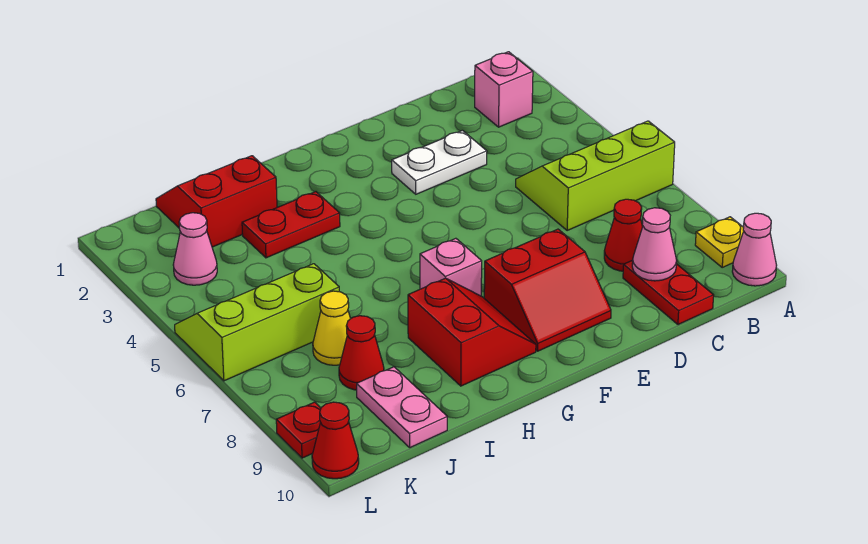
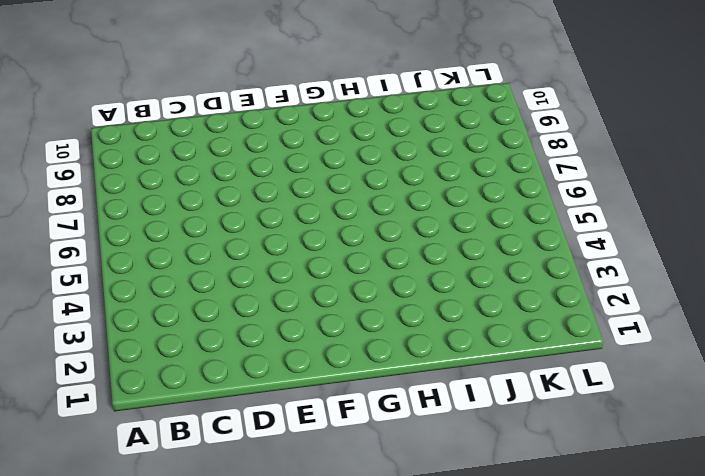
none -> lime 2x3 slope [516,121,675,231]
none -> yellow 1x1 plate [695,217,744,267]
none -> pink 1x1 cone [732,213,777,286]

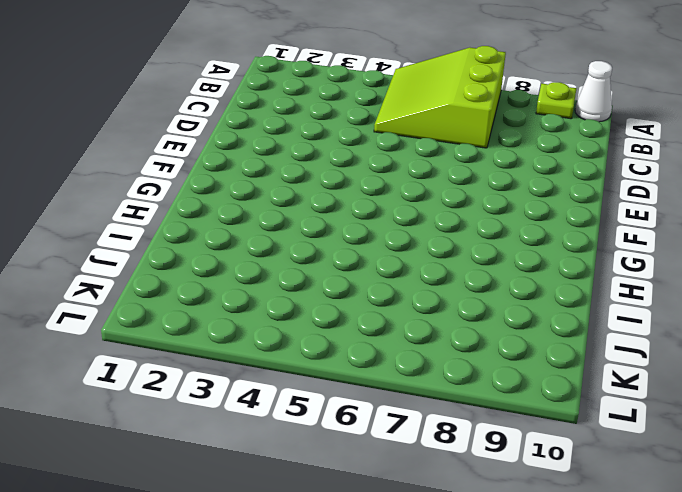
lime 3x3 slope [374,46,506,148] -> lime 2x3 slope [516,121,675,231]
lime 1x1 plate [536,82,577,119] -> yellow 1x1 plate [695,217,744,267]
white 1x1 cone [575,61,612,122] -> pink 1x1 cone [732,213,777,286]
none -> pink 1x1 brick [475,52,533,127]
none -> red 1x1 cone [604,199,643,271]
none -> red 1x2 plate [623,260,714,325]

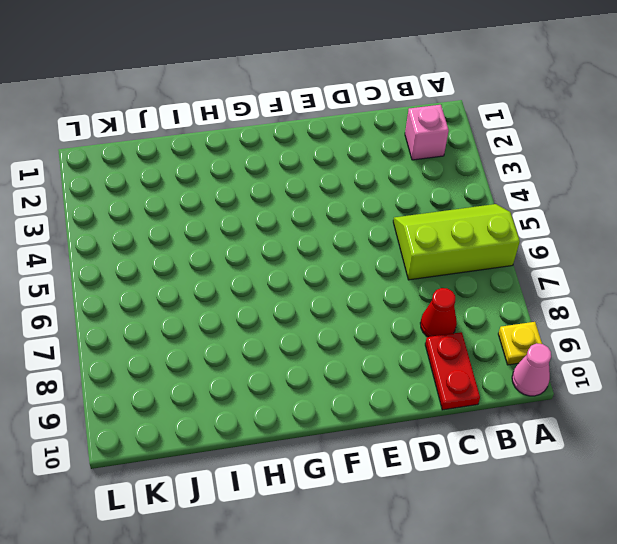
none -> white 1x2 plate [392,130,487,194]
none -> red 2x2 slope [484,229,611,351]
none -> pink 1x1 brick [420,238,482,296]

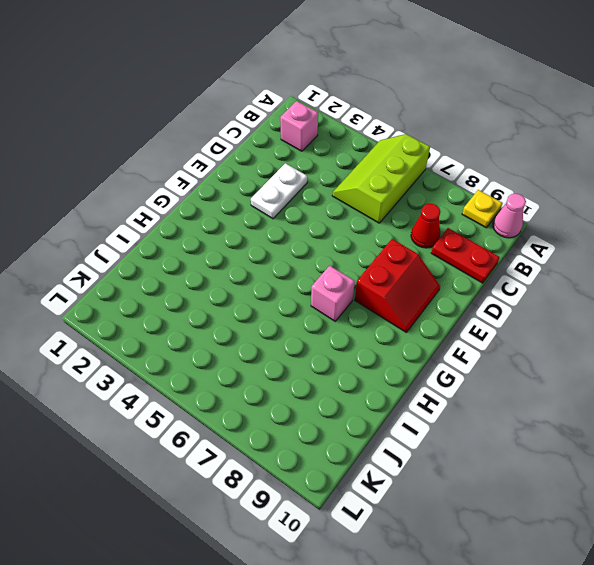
none -> red 2x2 slope [408,278,536,386]
none -> red 1x2 plate [242,192,340,258]
none -> red 2x2 slope [156,156,277,247]

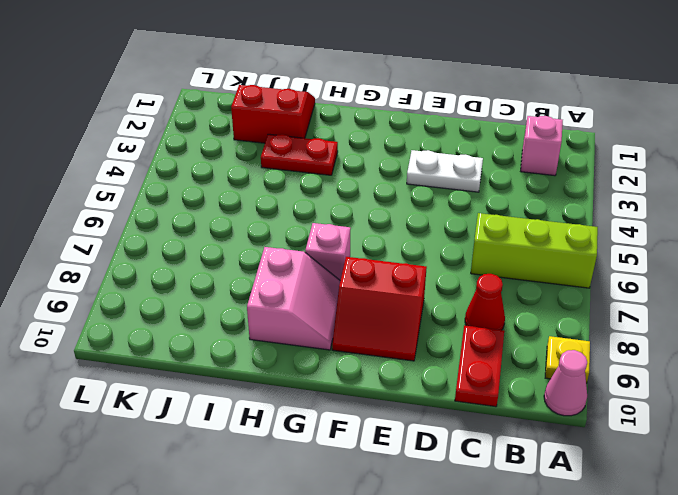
pink 2x2 slope [247,247,340,350] -> red 2x2 slope [408,278,536,386]
none -> lime 2x3 slope [175,264,339,381]
none -> yellow 1x1 cone [313,291,351,365]
none -> red 1x1 cone [339,316,384,390]

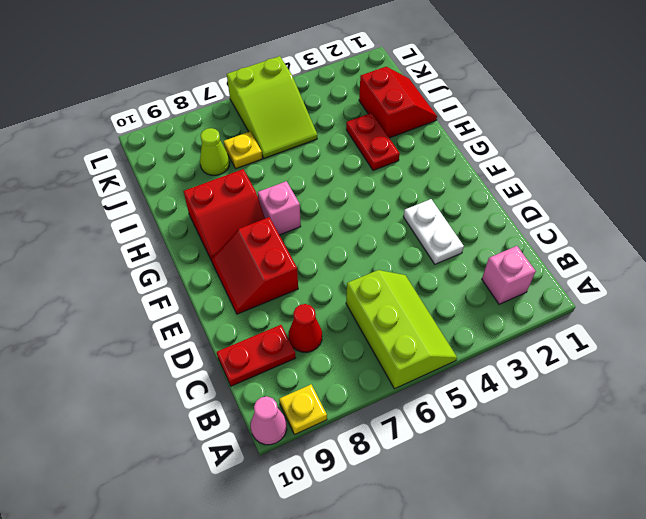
lime 2x3 slope [227,56,317,158] -> lime 2x3 slope turned to [175,264,339,381]
yellow 1x1 plate [224,132,262,169] -> yellow 1x1 cone [313,291,351,365]
lime 1x1 cone [200,128,230,175] -> red 1x1 cone [339,316,384,390]
none -> pink 1x2 plate [357,367,447,448]
none -> pink 1x1 cone [173,213,217,285]
none -> red 1x1 plate [276,402,321,458]

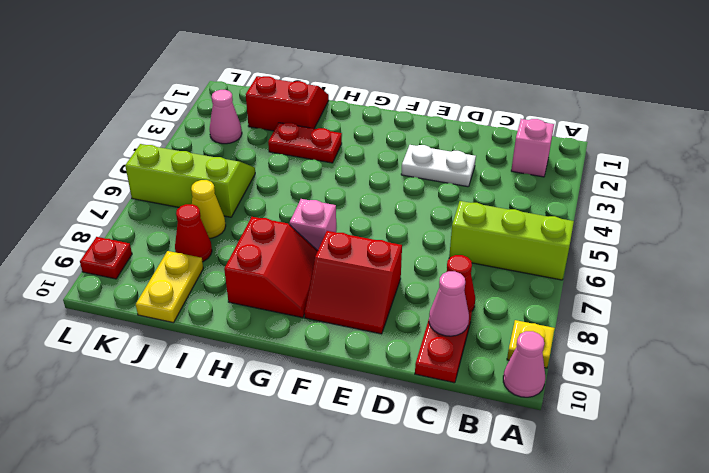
yellow 1x2 plate [136,251,203,323] -> pink 1x2 plate [357,367,447,448]
none -> red 1x1 cone [312,402,359,479]

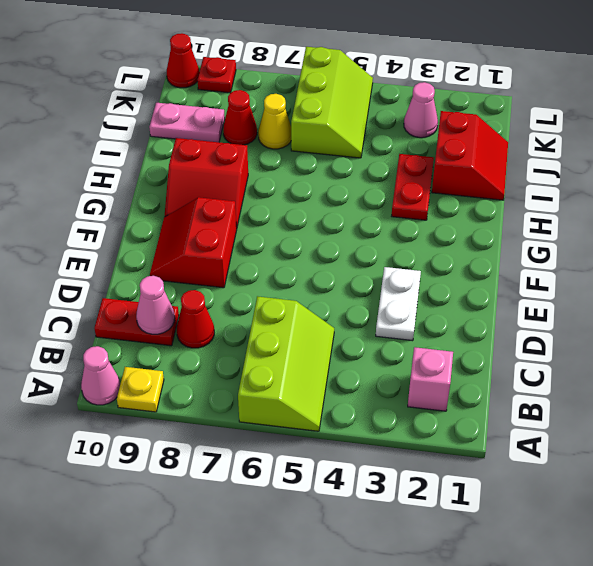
none -> pink 1x1 brick [420,238,482,296]

